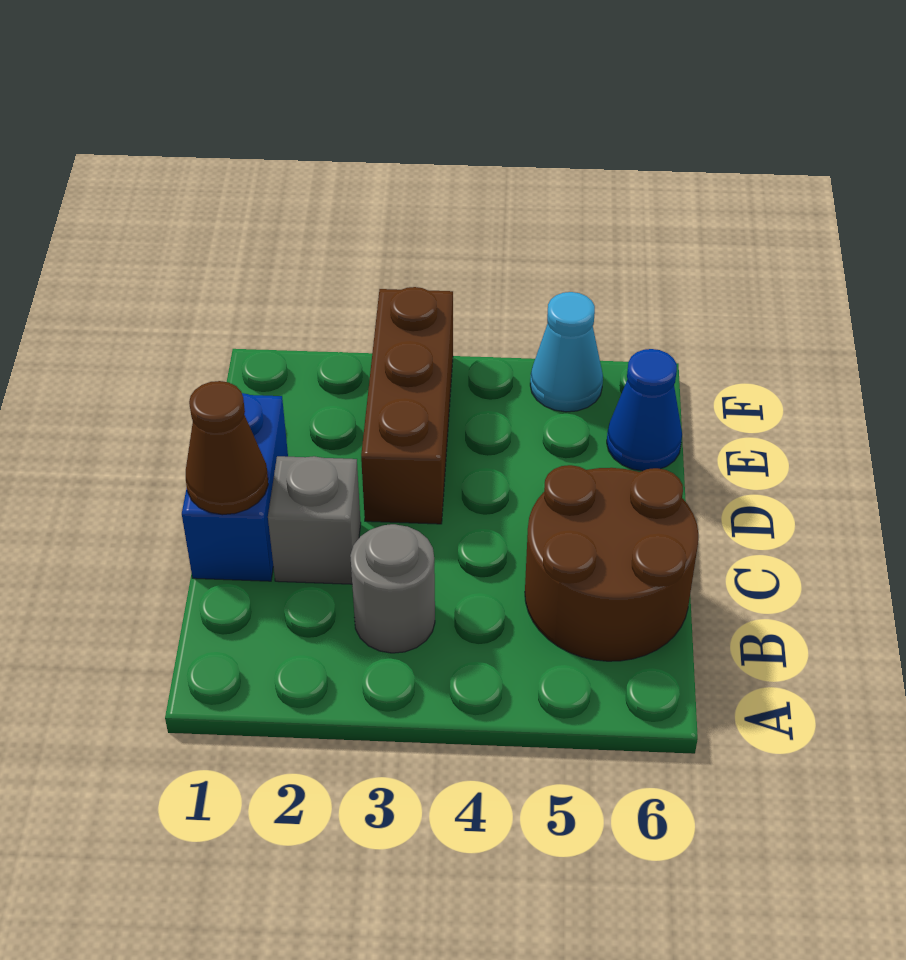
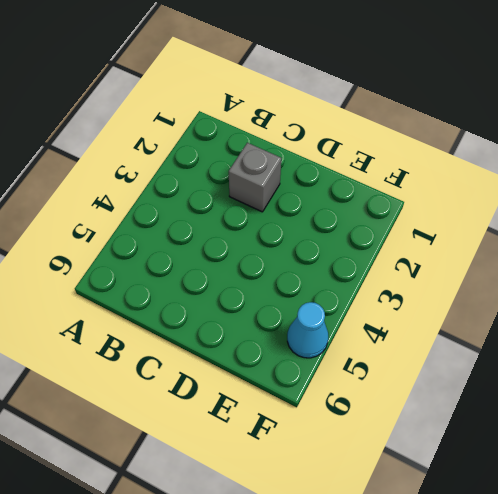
none -> grey 1x1 round brick [350,524,435,653]
none -> brown 2x2 round brick [525,465,698,661]

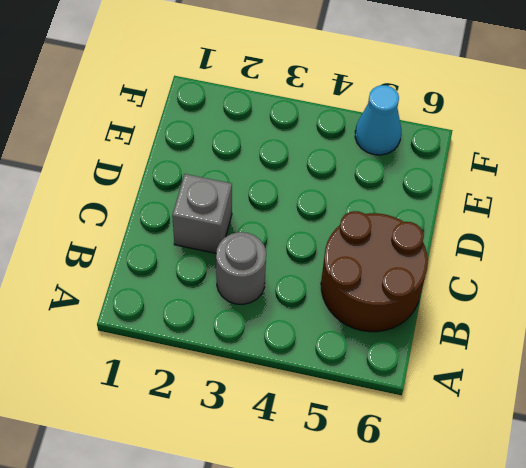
none -> blue 1x2 brick [182,393,288,581]
none -> brown 1x3 brick [361,287,453,524]

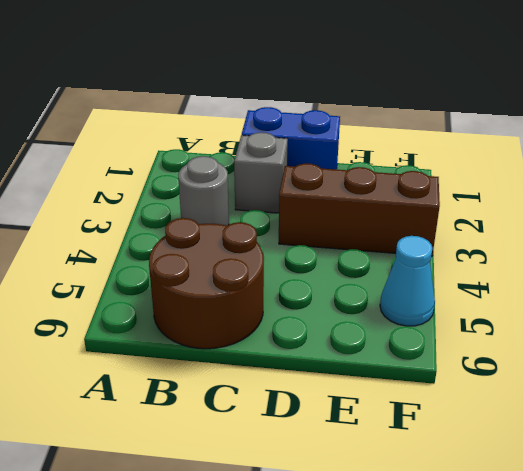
none -> blue 1x1 cone [607,349,682,471]
none -> brown 1x1 cone [186,381,268,515]

